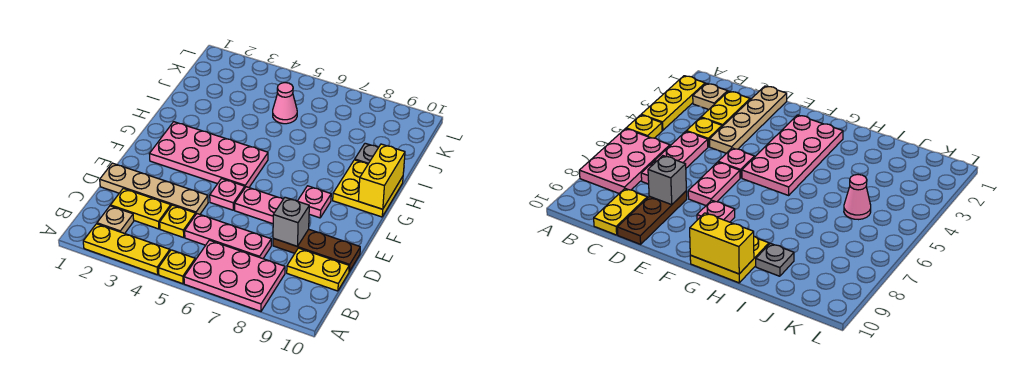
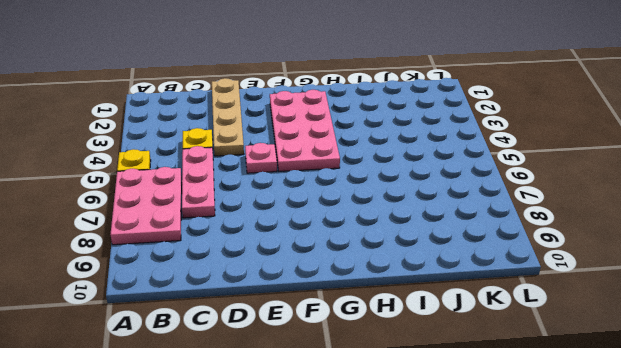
none -> yellow 1x3 plate [83,224,170,275]
none -> tan 1x1 plate [97,206,134,234]
none -> yellow 1x2 plate [111,188,171,229]

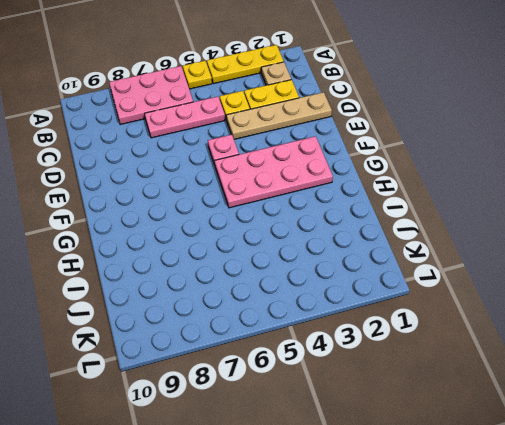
none -> yellow 1x2 plate [287,248,349,291]
none -> brown 1x3 plate [273,229,360,272]
none -> pink 1x2 plate [235,187,283,224]

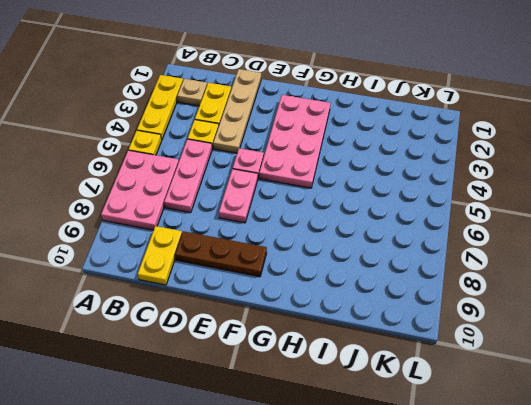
brown 1x3 plate [175,231,267,277] -> brown 1x3 plate turned to [273,229,360,272]
none -> pink 1x1 plate [298,186,331,218]
none -> yellow 2x2 plate [333,160,403,217]
none -> grey 1x1 plate [355,143,378,164]

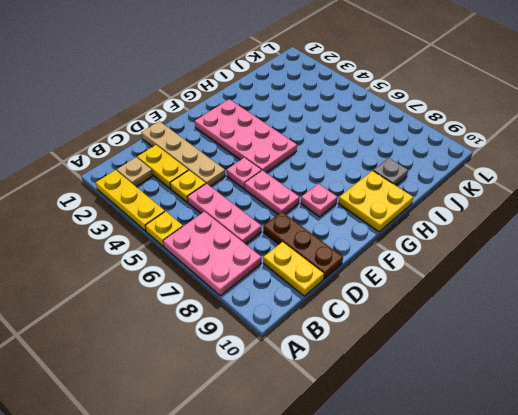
none -> pink 1x1 cone [273,83,297,124]
none -> grey 1x1 brick [273,197,309,246]
none -> yellow 1x2 brick [358,144,405,209]

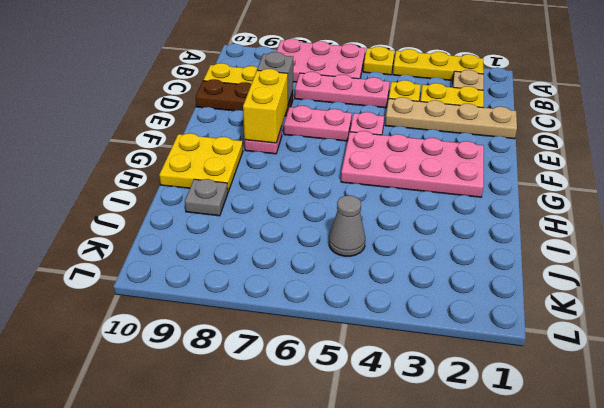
yellow 1x2 brick [243,69,288,143] -> yellow 1x2 brick moved to [358,144,405,209]
grey 1x1 cone [329,195,365,256] -> pink 1x1 cone [273,83,297,124]

